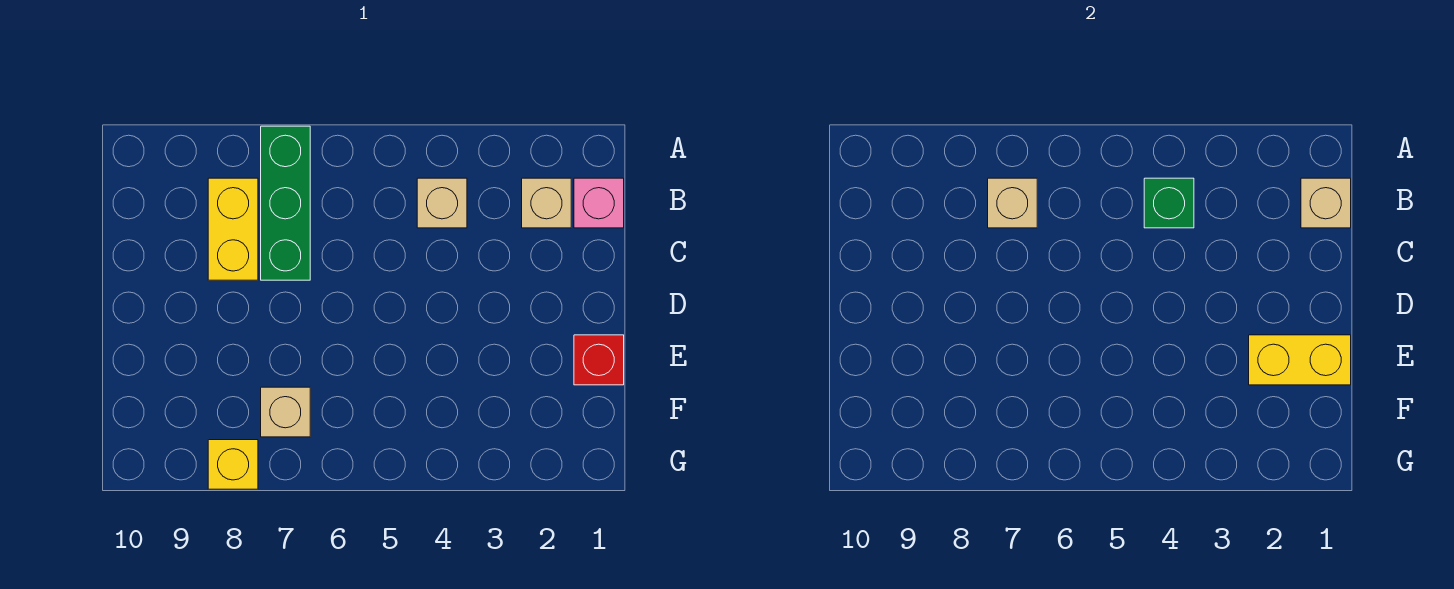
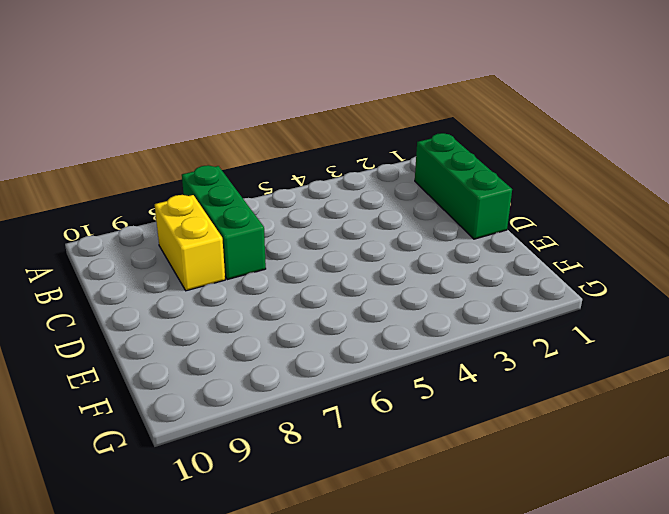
green 1x3 brick [415,133,512,239] -> pink 1x1 brick [574,178,624,228]
none -> tan 1x1 brick [522,178,571,228]
none -> tan 1x1 brick [417,178,467,228]
none -> red 1x1 brick [574,335,624,385]

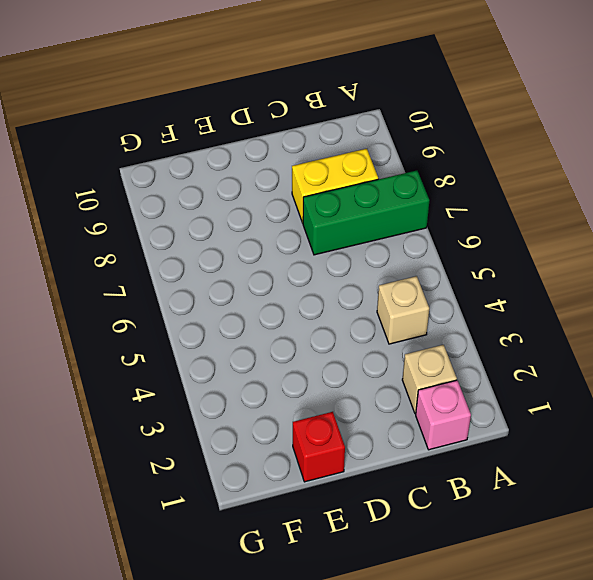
none -> tan 1x1 brick [261,387,310,437]
none -> yellow 1x1 brick [208,440,258,489]
none -> tan 1x1 brick [1301,178,1351,228]

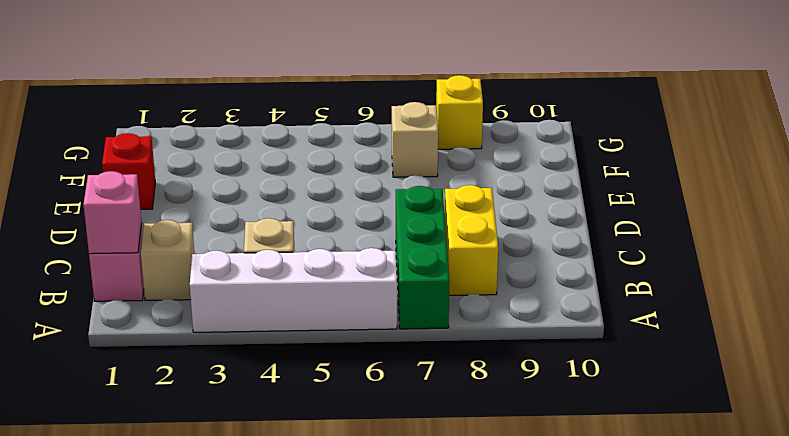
white 1x4 brick [190,248,397,332] -> none
pink 1x1 brick [83,171,142,254] -> tan 1x1 brick [1301,178,1351,228]
none -> green 1x1 brick [1144,178,1194,228]
none -> tan 1x1 brick [988,178,1037,228]
none -> yellow 1x2 brick [1249,335,1351,385]

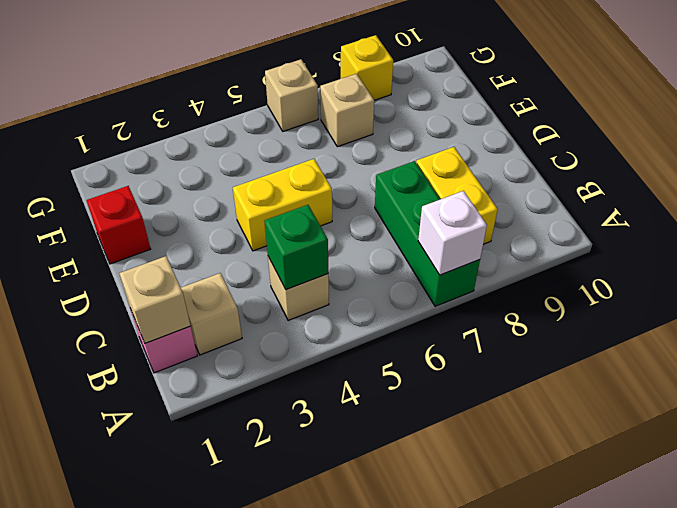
white 1x1 brick [418,191,487,275] -> none
yellow 1x2 brick [233,159,332,251] -> yellow 1x2 brick moved to [1249,335,1351,385]
tan 1x1 brick [265,59,318,131] -> tan 1x1 brick moved to [988,178,1037,228]

